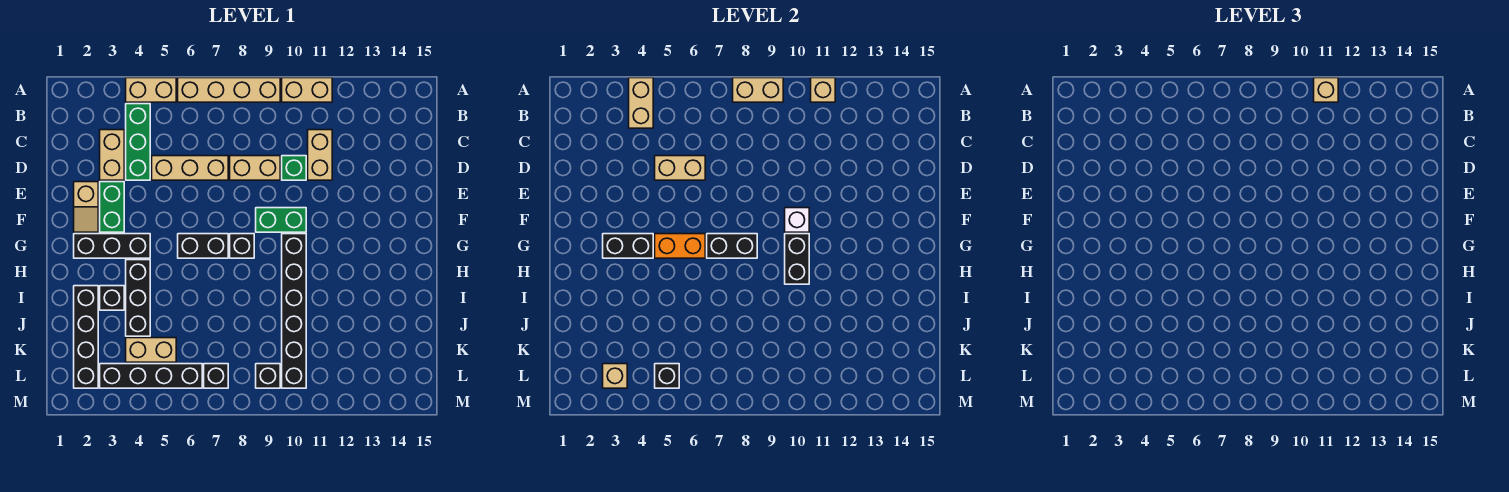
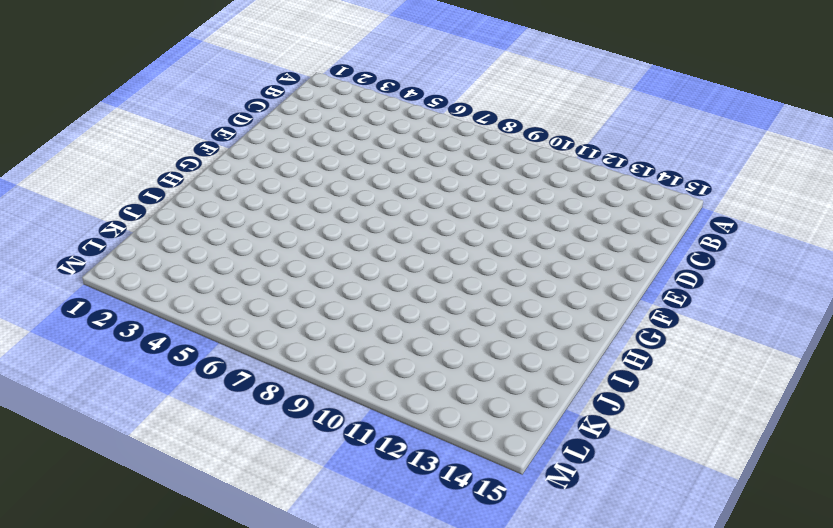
none -> tan 1x2 brick [126,78,176,102]
none -> tan 1x4 brick [178,78,280,102]
none -> tan 1x2 brick [282,78,332,102]
none -> green 1x3 brick [126,104,150,180]

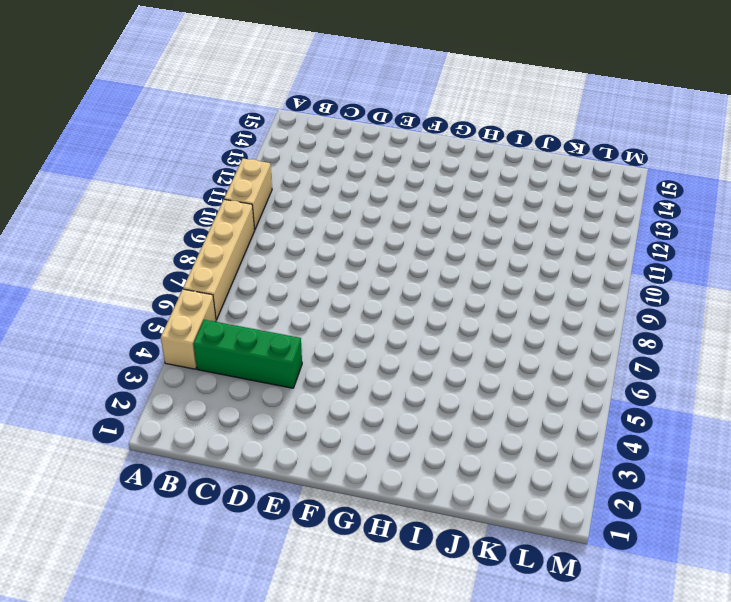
none -> tan 1x2 brick [100,130,124,180]
none -> tan 1x2 brick [308,130,332,180]
none -> tan 1x3 brick [152,156,228,180]
none -> tan 1x2 brick [230,156,280,180]

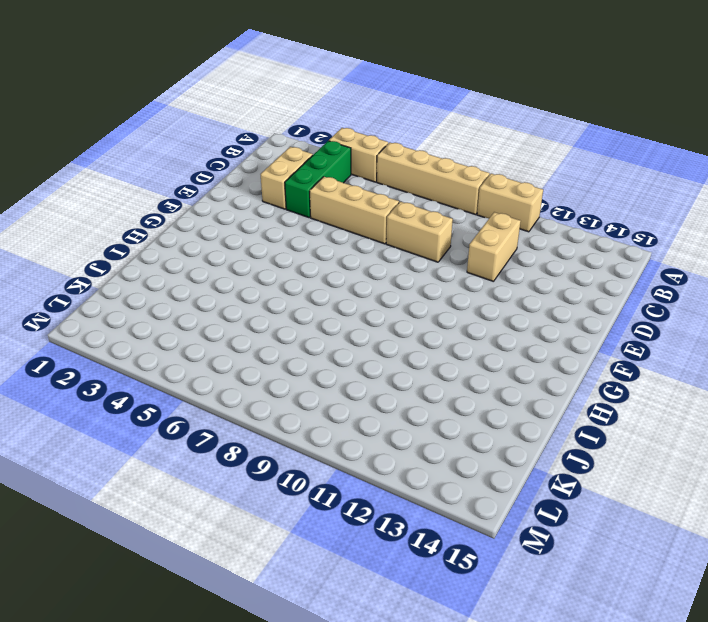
none -> green 1x1 brick [282,156,306,180]
none -> tan 1x2 slope [74,182,98,232]
none -> green 1x2 brick [100,182,124,232]
none -> green 1x2 brick [256,208,306,232]

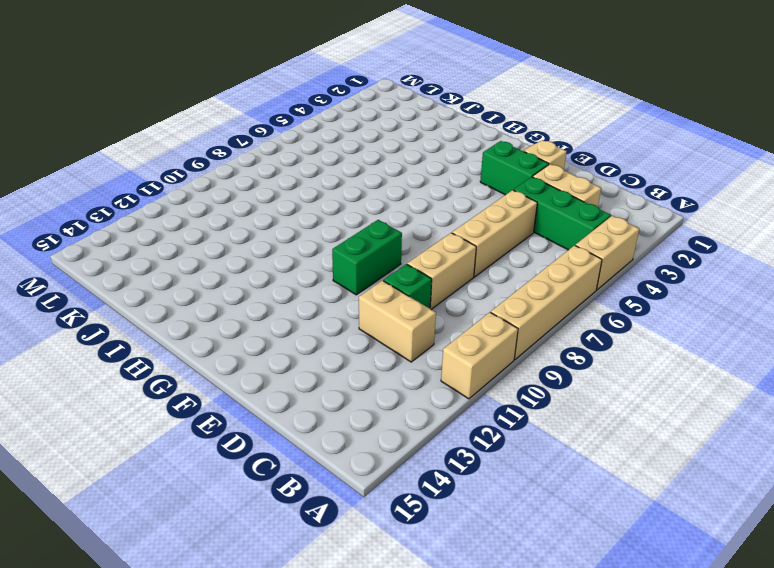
none -> black 1x3 brick [74,234,150,258]
none -> black 1x2 brick [178,234,228,258]
none -> black 1x1 brick [230,234,254,258]
none -> black 1x6 brick [282,234,306,388]

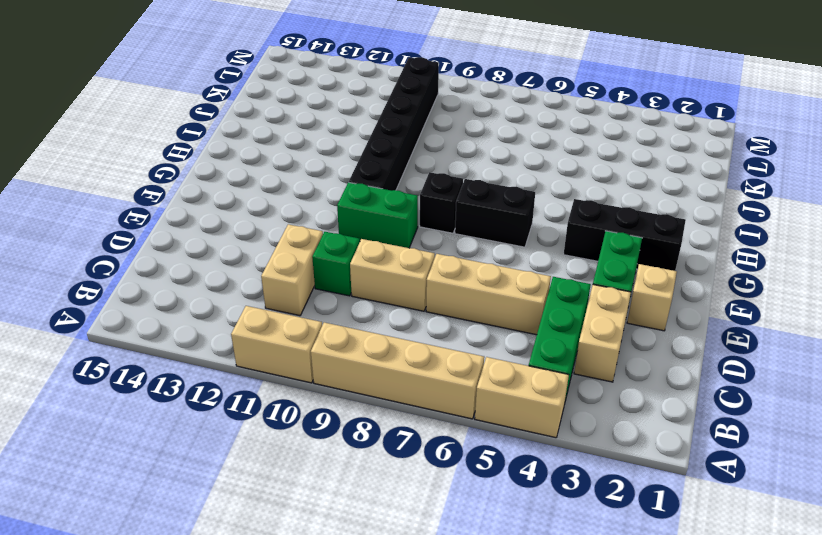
none -> black 1x3 brick [126,260,150,336]
none -> black 1x4 brick [74,286,98,388]
none -> black 1x1 brick [100,286,124,310]
none -> tan 1x2 brick [126,338,176,362]

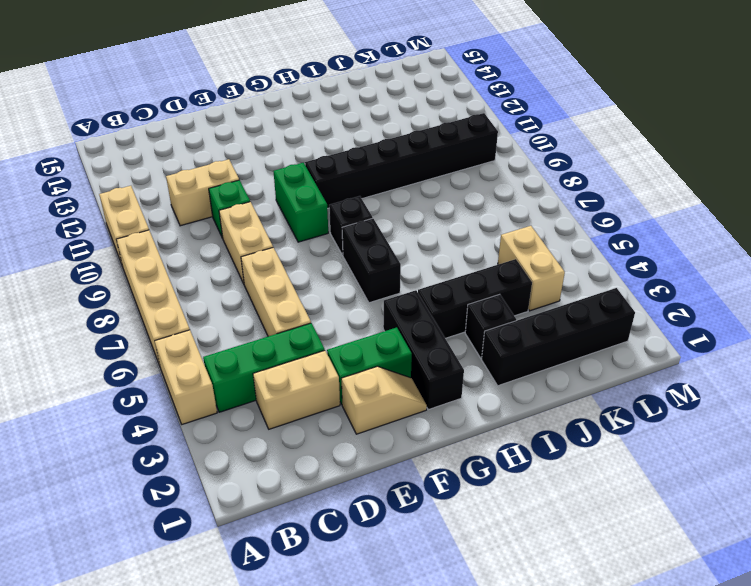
none -> black 1x4 brick [100,364,202,388]
none -> black 1x1 brick [204,364,228,388]
none -> black 1x1 brick [256,364,280,388]
none -> tan 1x2 brick [629,78,653,128]

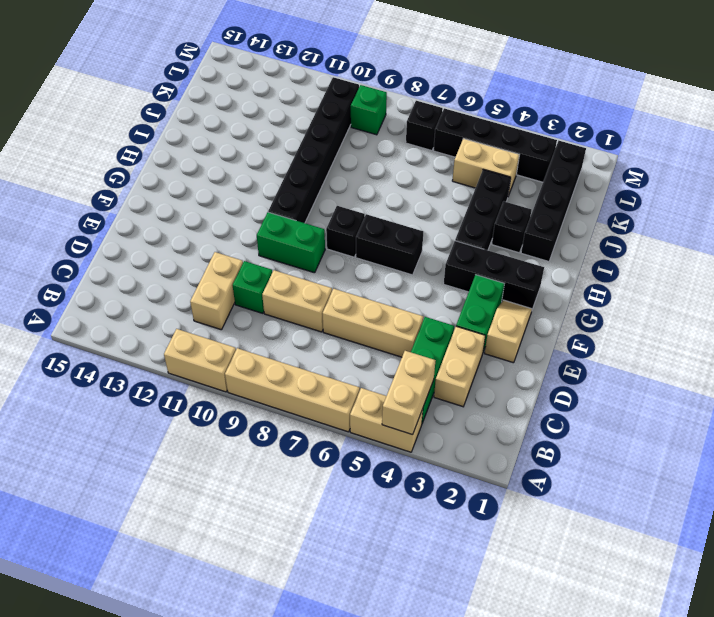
green 1x1 brick [351,85,387,135] -> black 1x1 brick [256,364,280,388]
none -> tan 1x2 brick [733,78,783,102]
none -> tan 1x1 brick [811,78,835,102]
none -> tan 1x2 brick [655,156,705,180]
none -> white 1x1 brick [785,208,809,232]

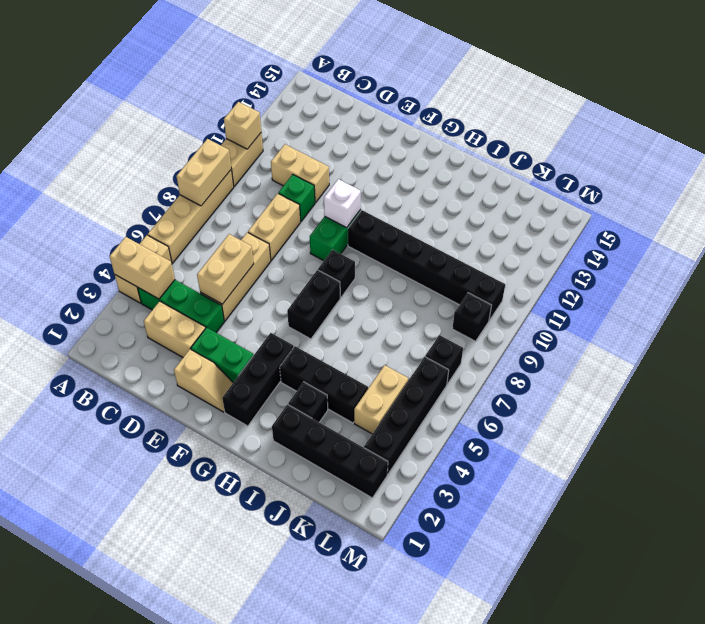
none -> black 1x2 brick [603,234,653,258]
none -> orange 1x2 brick [655,234,705,258]
none -> black 1x2 brick [707,234,757,258]
none -> black 1x2 brick [785,234,809,284]

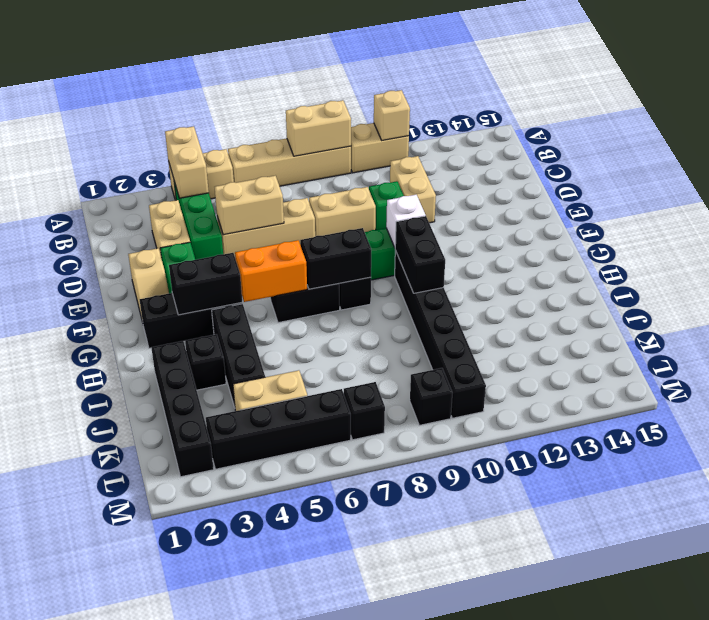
none -> tan 1x1 brick [603,364,627,388]
none -> black 1x1 brick [655,364,679,388]
none -> tan 1x1 brick [1314,78,1338,102]

